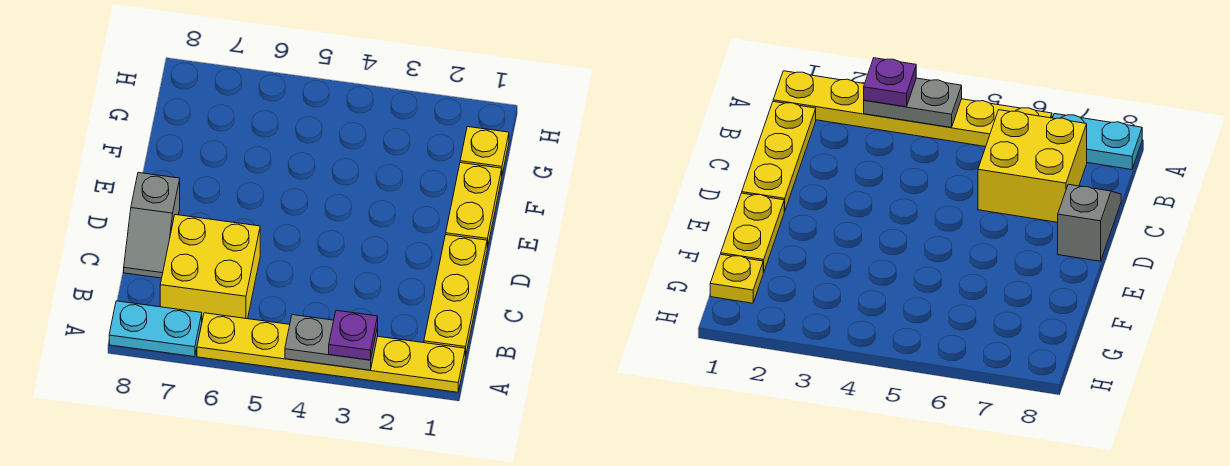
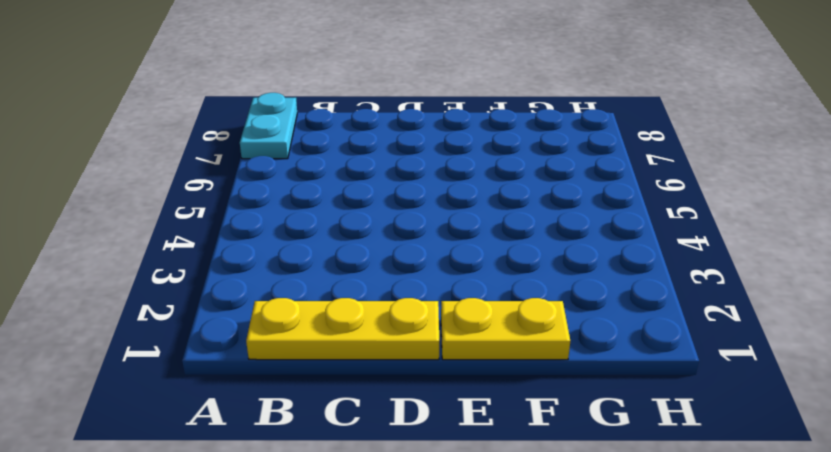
none -> yellow 1x6 plate [197,313,465,392]
none -> yellow 2x2 brick [160,215,260,320]

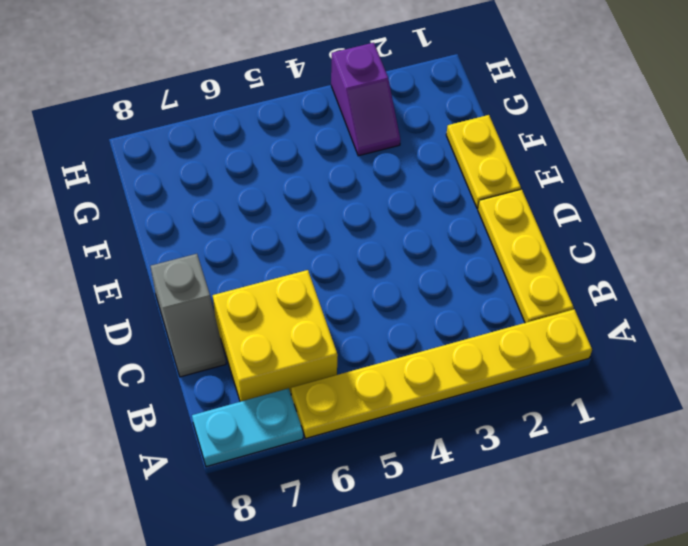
purple 1x2 slope [331,43,400,156] -> none
none -> yellow 1x1 plate [460,127,509,174]
none -> grey 1x2 plate [285,315,378,370]

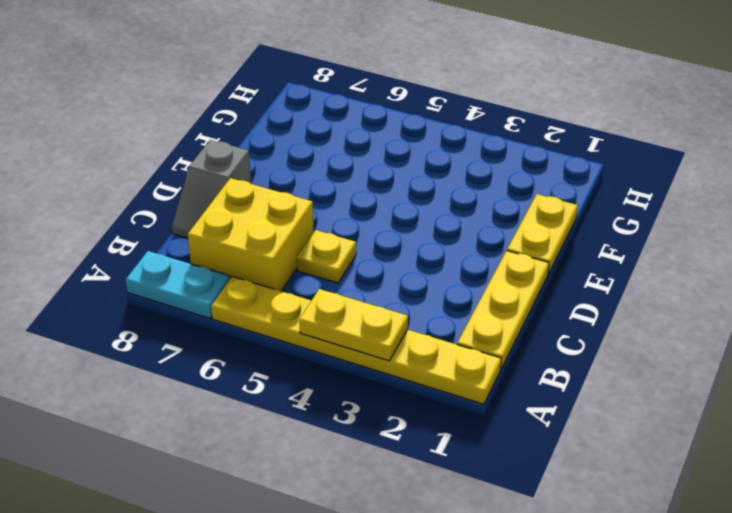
yellow 1x2 plate [299,289,408,361] -> grey 1x2 plate [285,315,378,370]
yellow 1x1 plate [297,230,356,283] -> yellow 1x1 plate moved to [460,127,509,174]
none -> purple 1x1 plate [329,310,378,360]

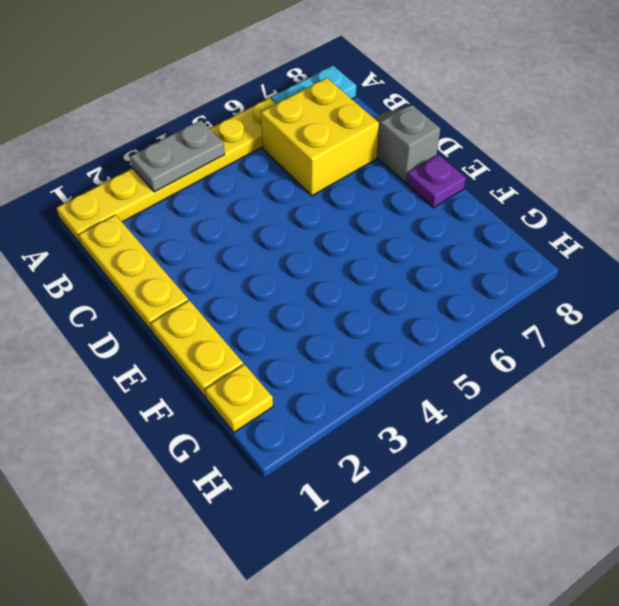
purple 1x1 plate [406,155,466,208] -> purple 1x1 plate moved to [329,310,378,360]

